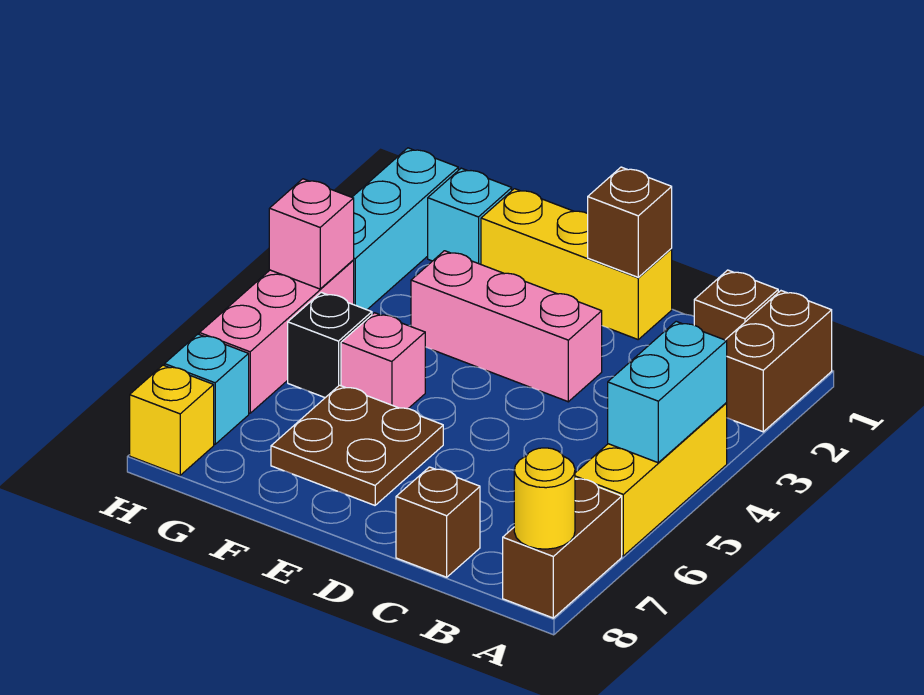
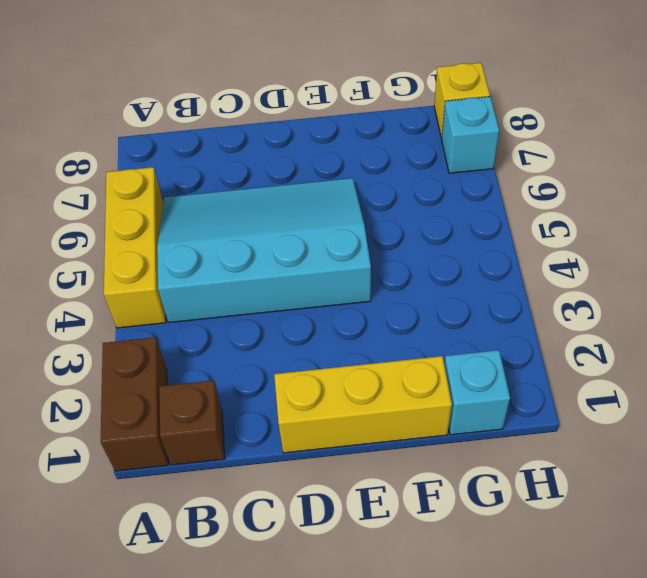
cyan 3x4 slope [157,178,371,323] -> brown 2x2 plate [271,385,443,505]
none -> brown 1x2 brick [503,478,622,618]
none -> brown 1x1 brick [396,467,480,577]
none -> pink 1x3 brick [411,251,602,402]

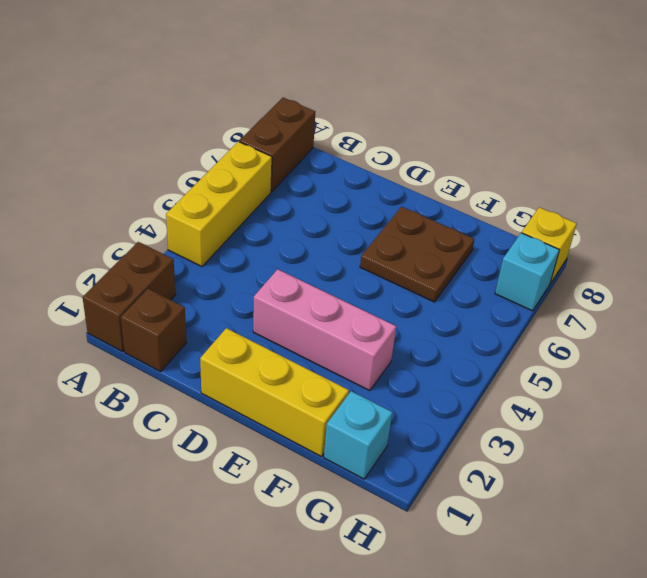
none -> brown 1x1 brick [396,467,480,577]
none -> pink 1x1 brick [341,313,425,409]
none -> black 1x1 brick [288,292,372,398]

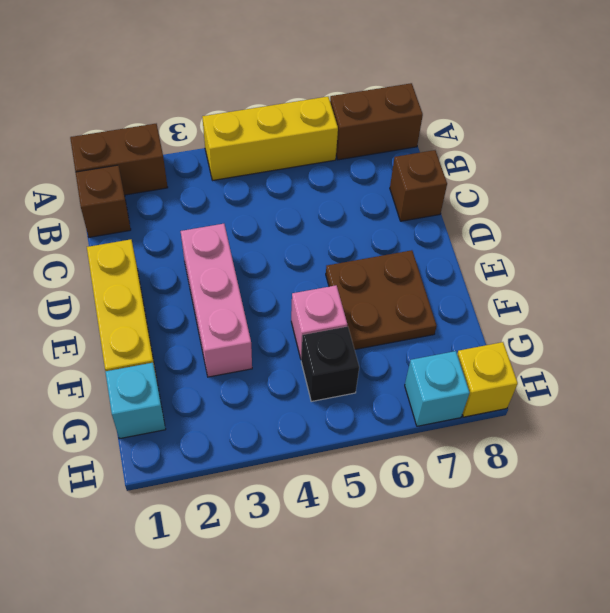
none -> cyan 1x3 brick [352,148,458,310]
none -> pink 1x3 brick [199,261,354,413]
none -> cyan 1x2 brick [608,321,727,463]

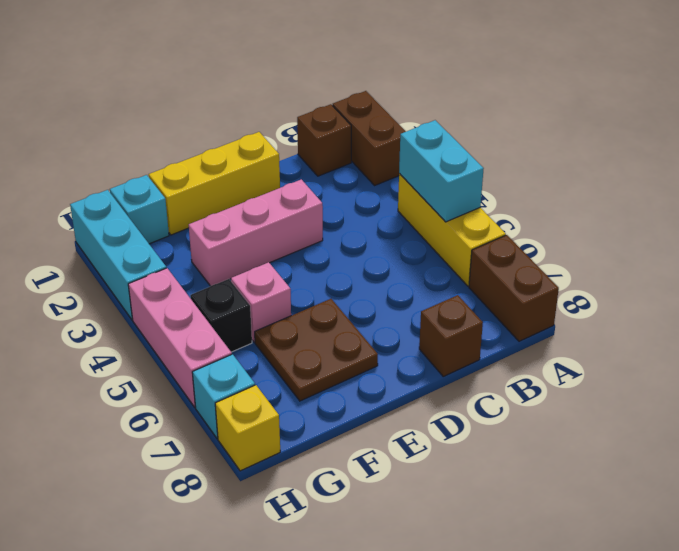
none -> yellow 1x1 round brick [514,448,575,549]
none -> brown 1x1 brick [588,167,672,277]
none -> pink 1x1 brick [269,179,354,289]

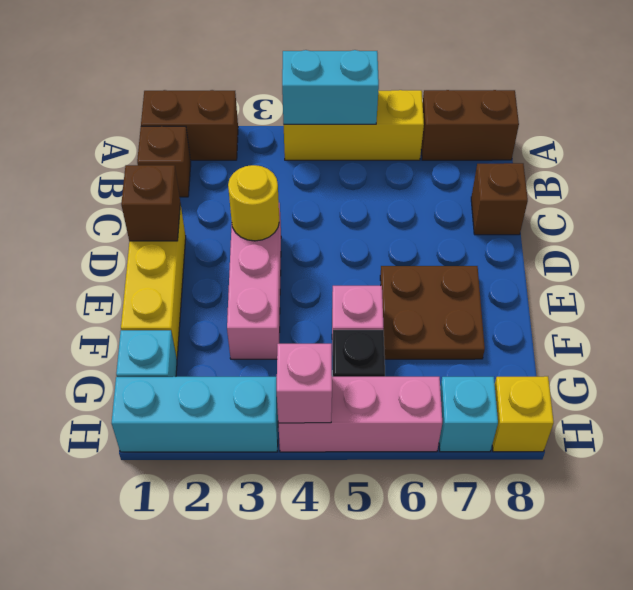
yellow 1x1 round brick [228,165,279,241] -> yellow 1x1 round brick moved to [514,448,575,549]

